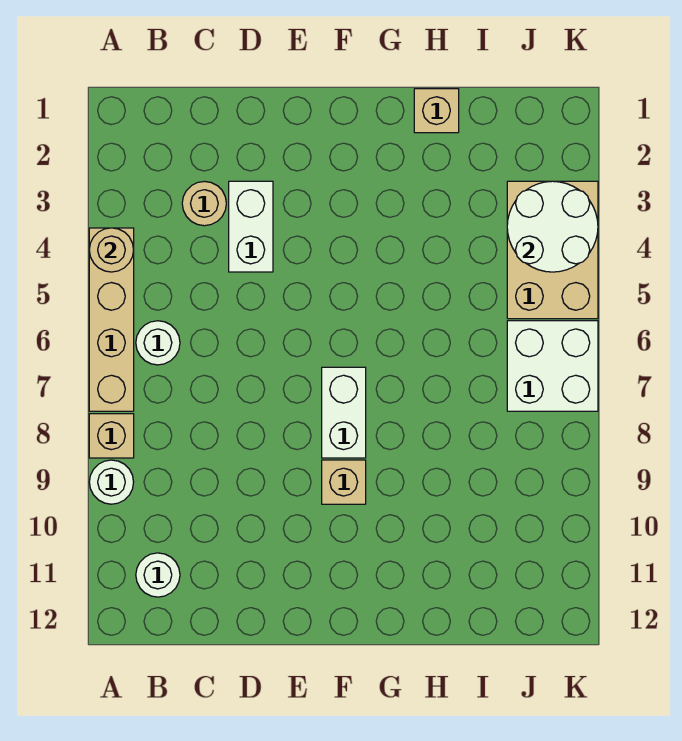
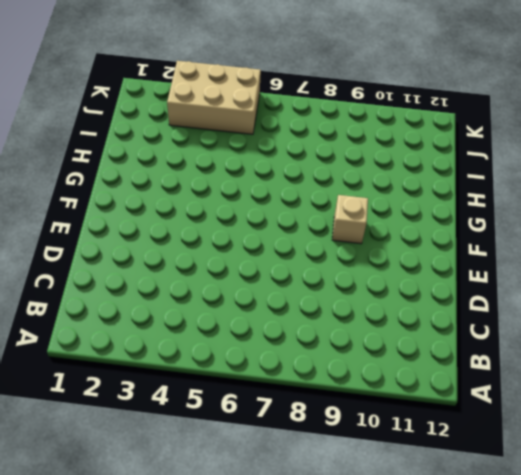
none -> tan 1x4 brick [89,228,134,411]
none -> tan 1x1 brick [89,414,134,458]
none -> white 1x1 round brick [89,460,134,504]

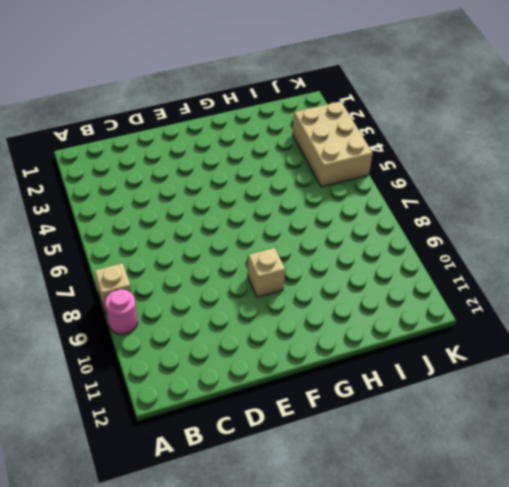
pink 1x1 round brick [105,289,138,334] -> white 1x1 round brick [89,460,134,504]
none -> tan 1x4 brick [89,228,134,411]
none -> white 1x1 round brick [136,321,180,365]
none -> white 1x1 round brick [136,553,180,597]

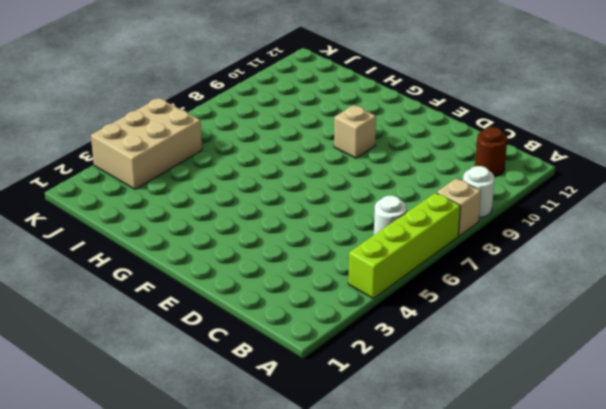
lime 1x4 brick [348,193,460,298] -> tan 1x4 brick [89,228,134,411]
brown 1x1 round brick [475,127,507,177] -> white 1x1 round brick [136,553,180,597]
none -> tan 1x1 round brick [182,181,226,226]
none -> white 1x2 brick [229,181,273,272]
none -> white 1x2 brick [322,367,366,458]

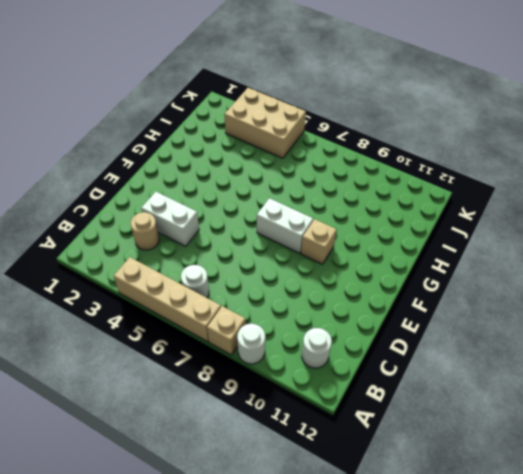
none -> tan 1x1 brick [414,89,459,133]
none -> white 2x2 brick [507,321,598,411]
none -> tan 1x1 round brick [89,228,134,272]

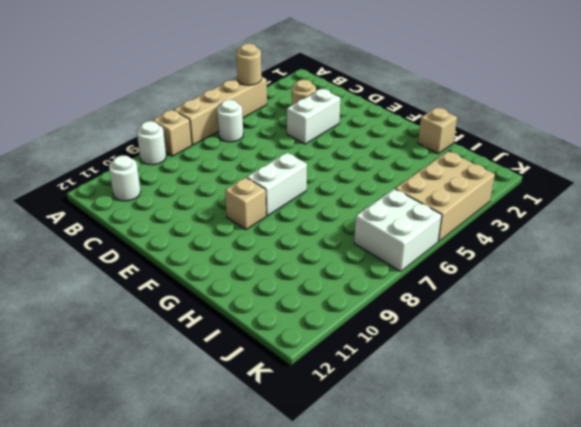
none -> white 2x2 round brick [507,181,598,272]

